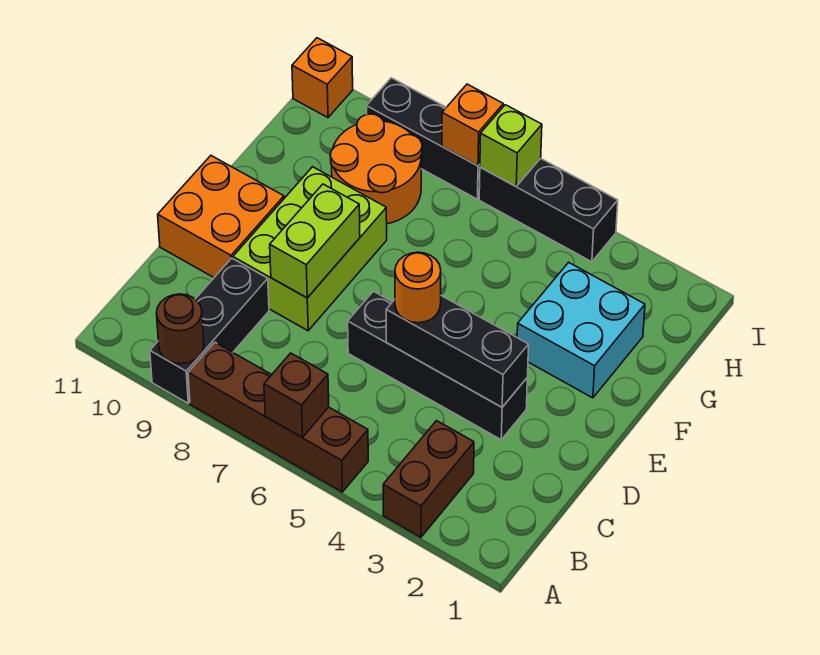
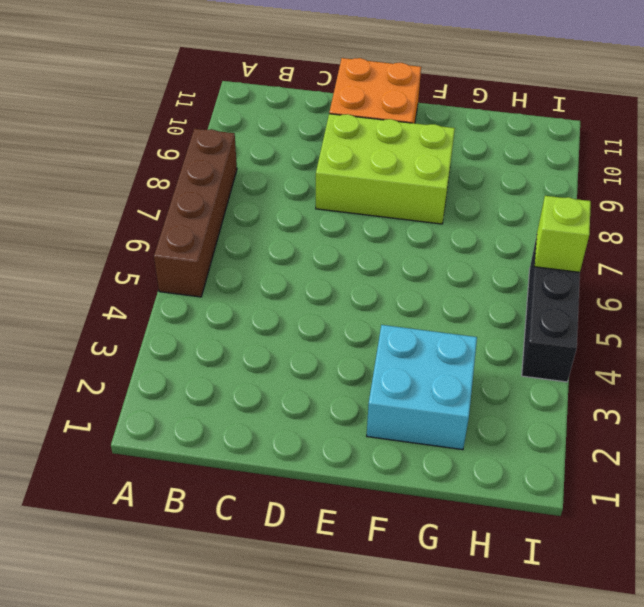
none -> brown 1x2 brick [383,421,474,537]
none -> black 1x3 brick [150,258,269,403]
none -> black 1x4 brick [348,291,527,439]

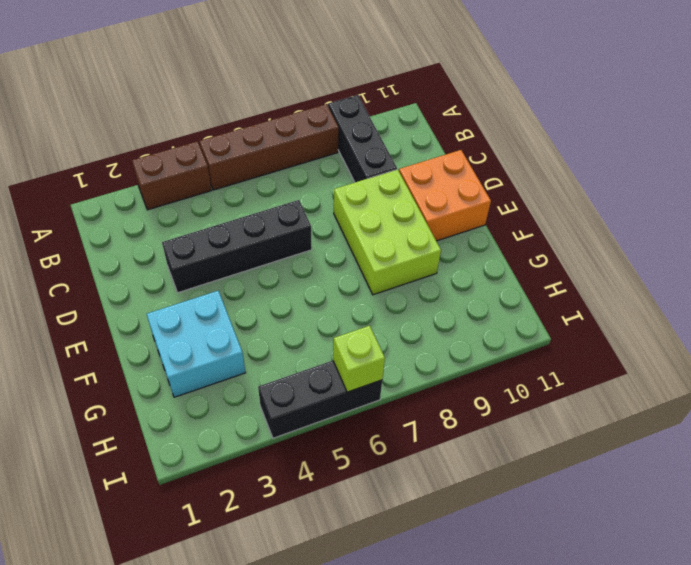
brown 1x2 brick [132,141,212,210] -> brown 1x2 brick turned to [383,421,474,537]
none -> orange 2x2 round brick [330,114,422,224]
none -> black 1x3 brick [366,78,480,199]
none -> orange 1x1 brick [292,38,353,118]

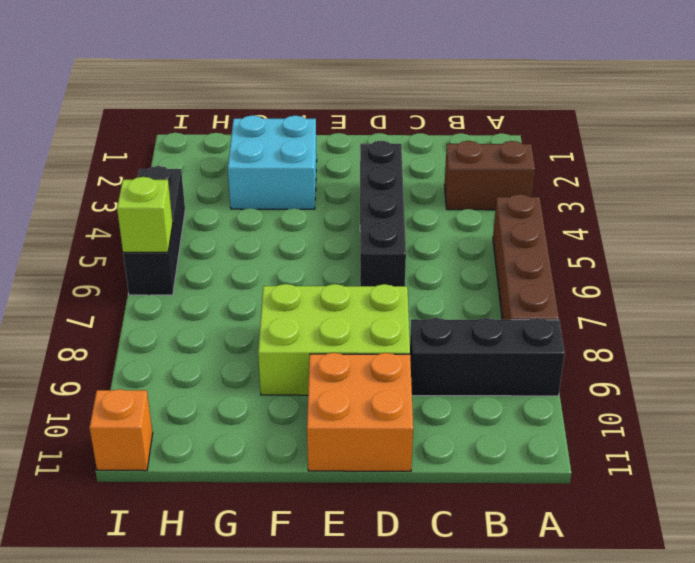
none -> orange 2x2 round brick [330,114,422,224]
none -> black 1x3 brick [366,78,480,199]
none -> brown 1x1 brick [264,353,329,437]

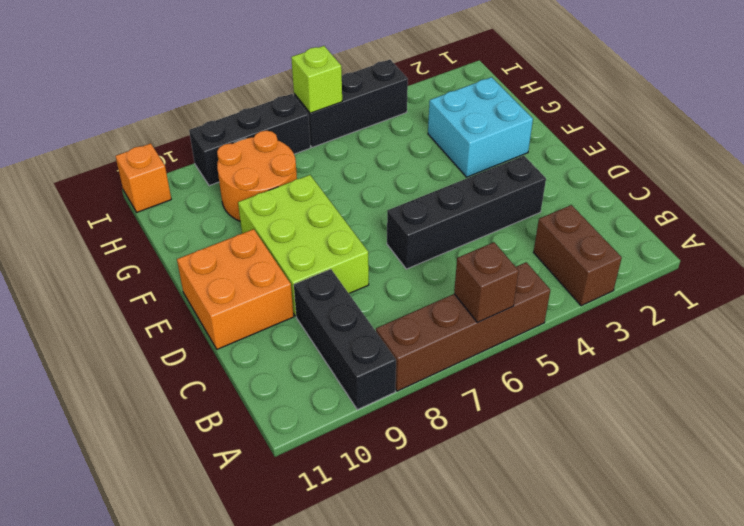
none -> brown 1x1 round brick [157,294,204,364]
none -> black 1x3 brick [386,296,529,407]
none -> lime 1x2 brick [270,184,360,298]

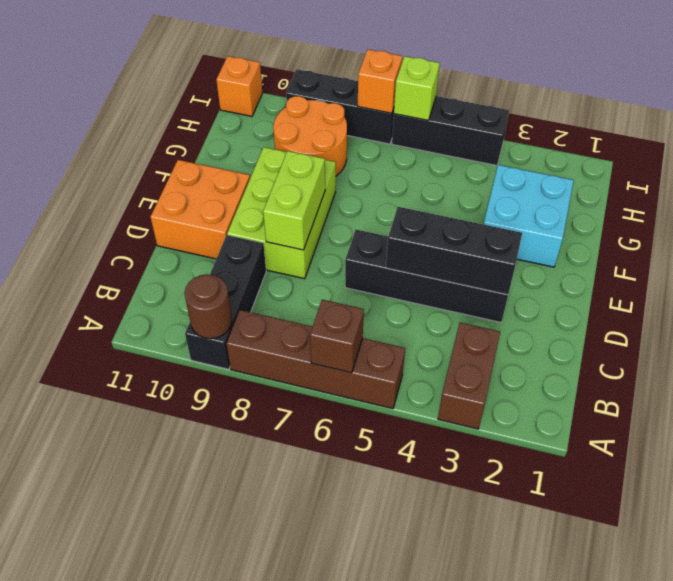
none -> orange 1x1 round brick [395,252,441,323]

